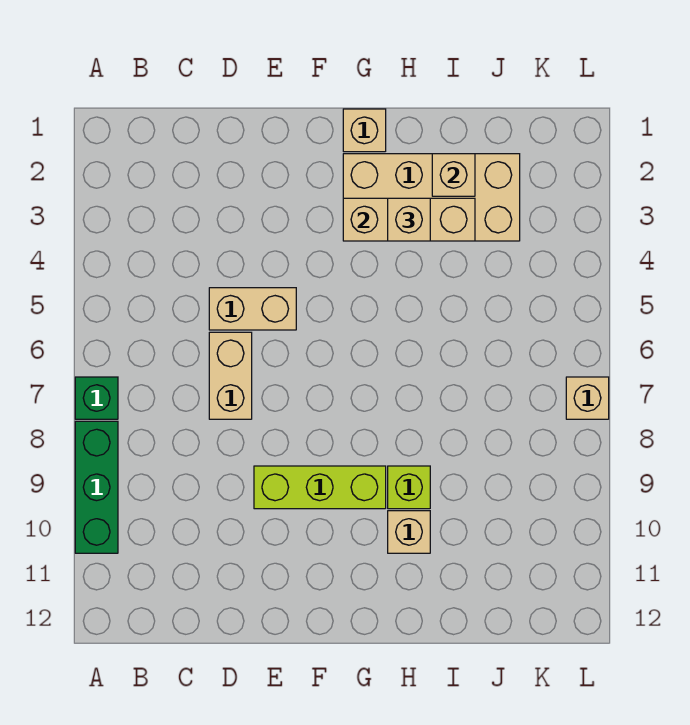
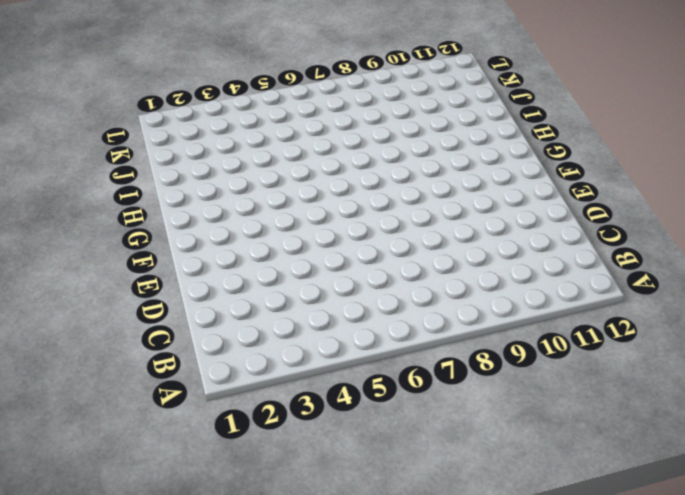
none -> green 1x1 brick [75,377,118,419]
none -> green 1x3 brick [75,421,118,553]
none -> tan 1x2 brick [209,288,296,330]

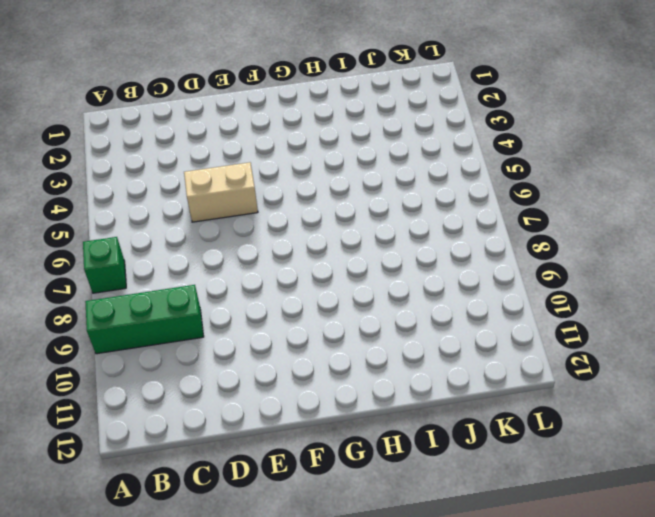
green 1x3 brick [85,285,204,354] -> green 1x3 brick turned to [75,421,118,553]
none -> tan 1x2 brick [209,332,252,419]
none -> lime 1x3 brick [254,466,386,509]
none -> tan 1x1 brick [343,109,386,152]

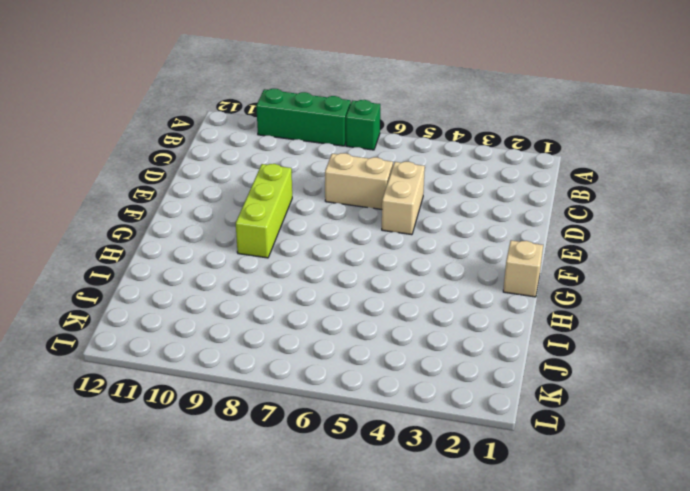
none -> tan 2x4 brick [343,154,520,241]
none -> lime 1x1 brick [388,466,430,509]
none -> tan 1x1 brick [388,511,430,553]

